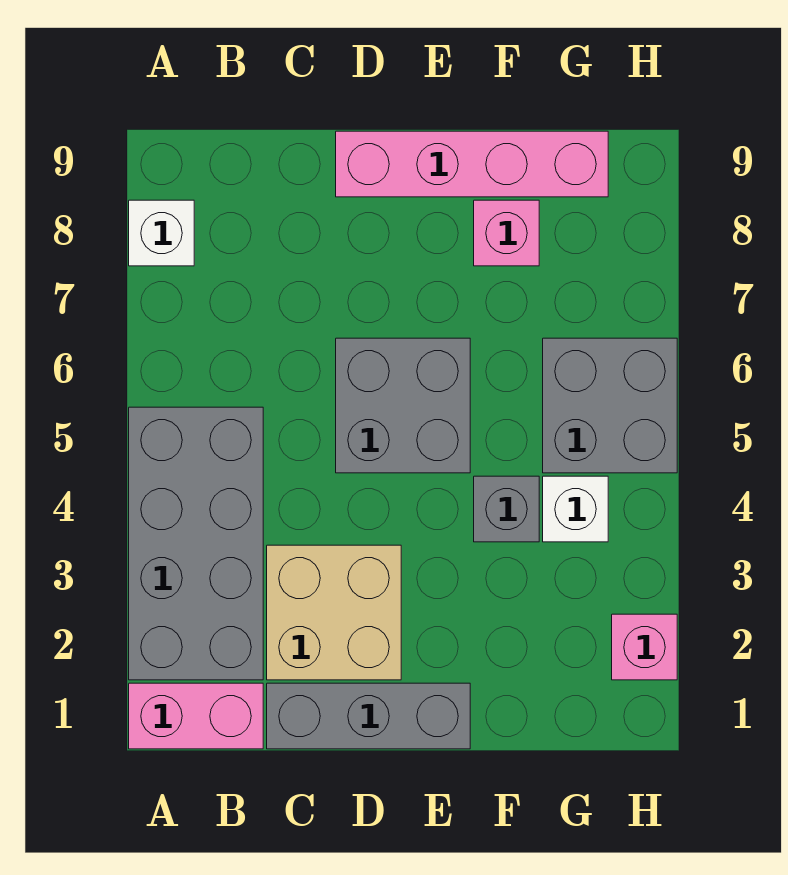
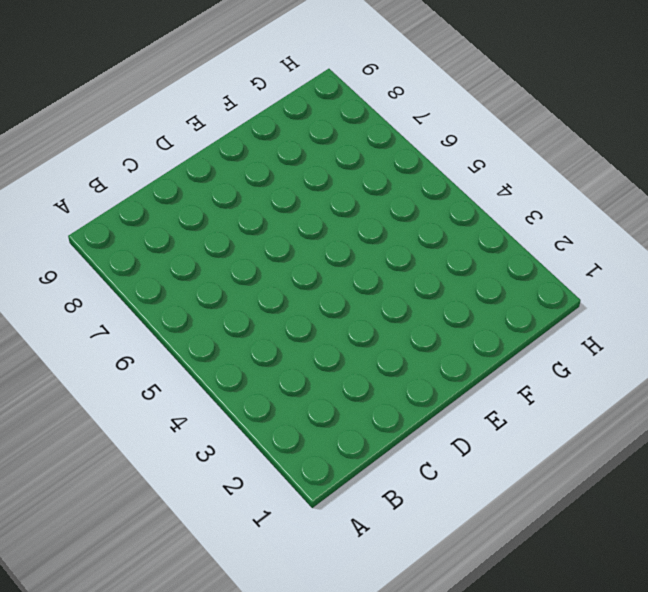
none -> pink 1x2 brick [129,683,263,749]
none -> grey 2x4 brick [129,407,263,680]
none -> white 1x1 brick [129,200,194,266]

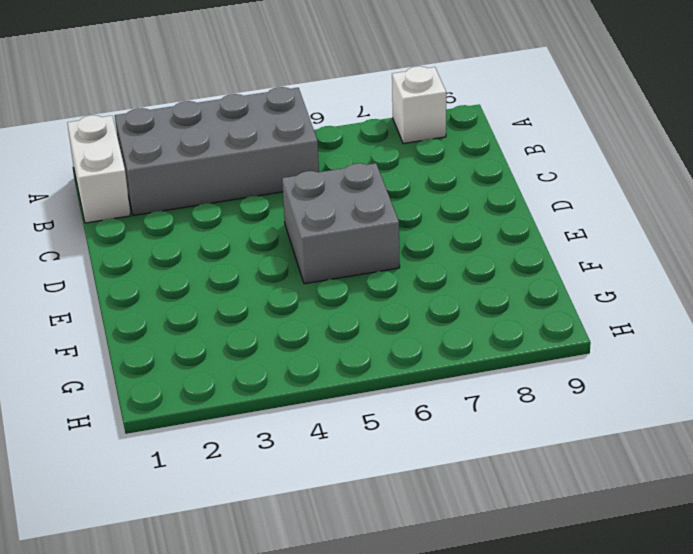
white 1x2 brick [67,115,131,223] -> pink 1x2 brick [129,683,263,749]
none -> grey 1x3 brick [267,683,470,749]
none -> tan 2x2 brick [267,545,401,680]
none -> pink 1x4 brick [336,131,608,197]

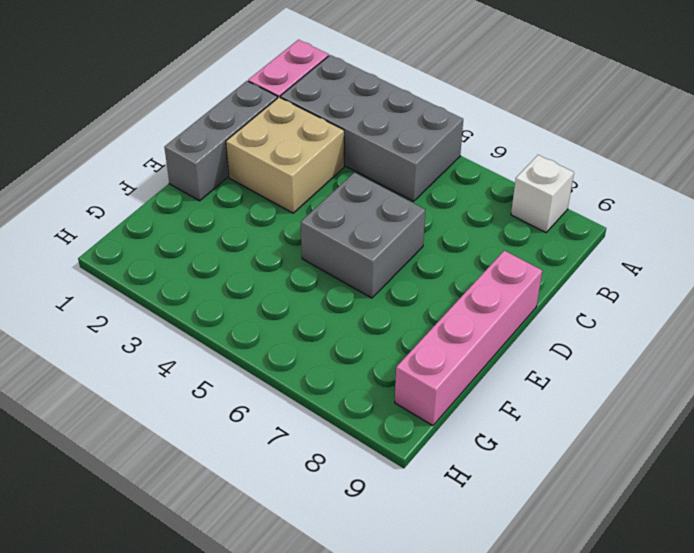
none -> grey 1x1 brick [474,476,539,542]
none -> pink 1x1 brick [474,200,539,266]
none -> white 1x1 brick [543,476,608,542]

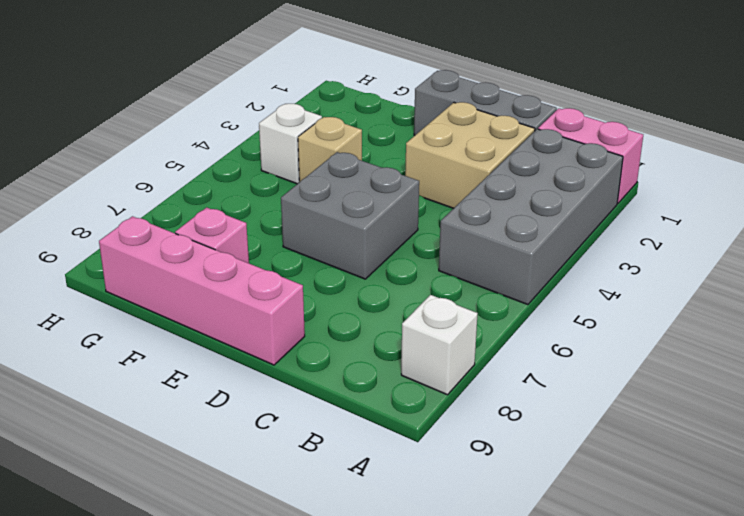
tan 1x1 brick [298,117,362,182] -> grey 1x1 brick [474,476,539,542]
none -> grey 2x2 brick [543,338,677,473]
none -> pink 1x1 brick [612,614,677,680]

